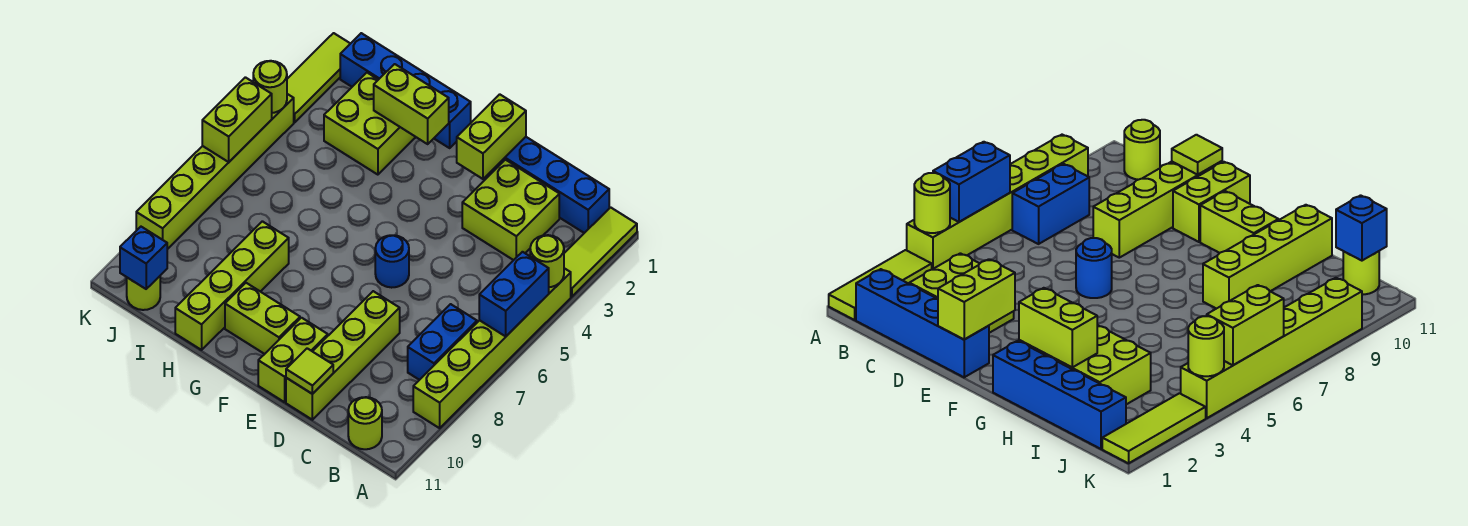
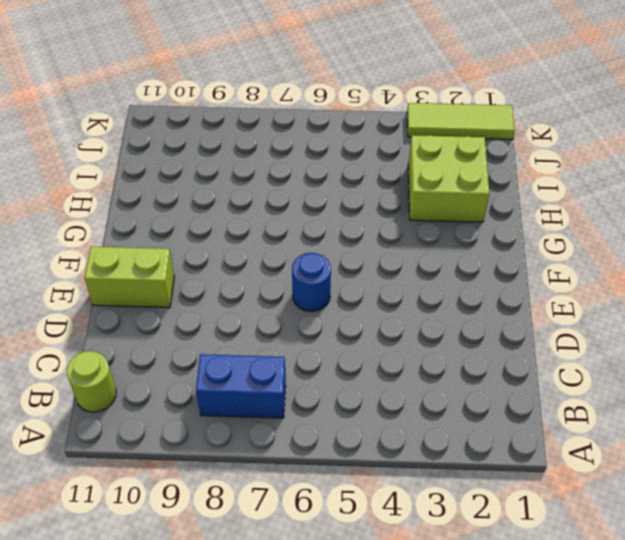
none -> lime 1x3 tile [564,207,637,297]
none -> lime 1x6 brick [413,268,571,428]
none -> blue 1x4 brick [489,137,609,233]

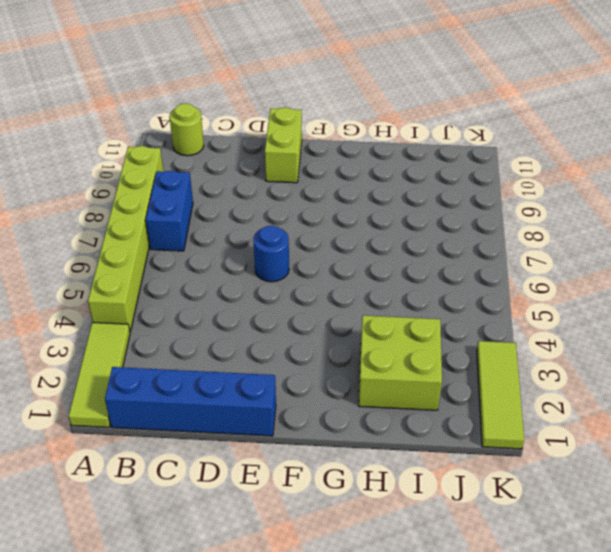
none -> lime 2x2 brick [462,160,559,260]
none -> lime 1x4 brick [286,291,400,420]
none -> lime 1x2 brick [225,283,300,354]

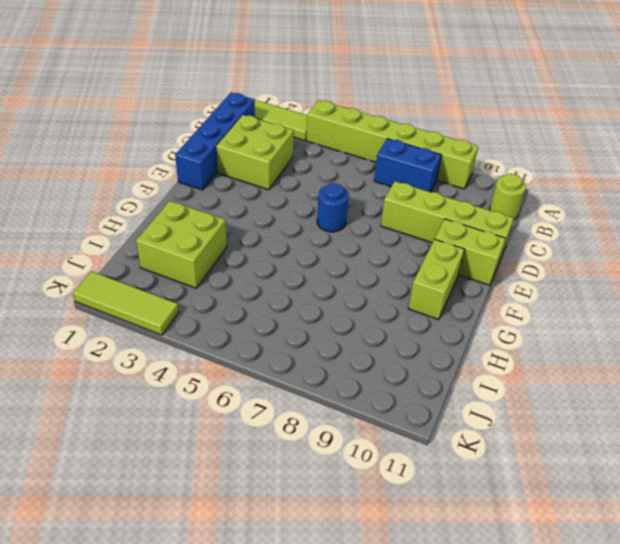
none -> blue 1x4 brick [340,33,471,148]
none -> lime 1x4 brick [175,221,289,350]
none -> lime 1x1 round brick [127,276,160,310]

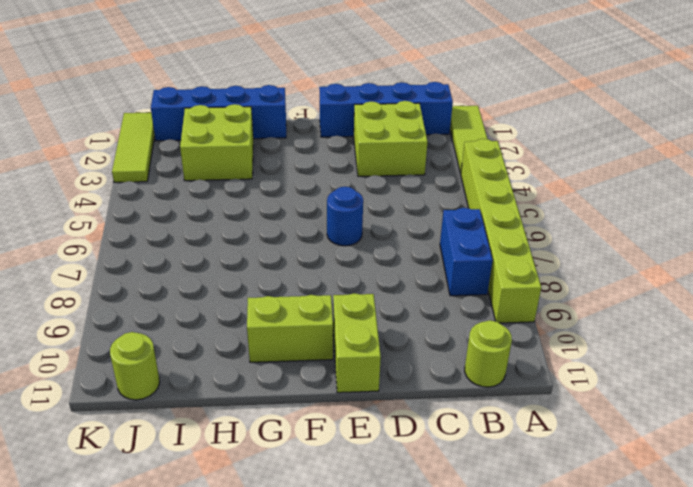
none -> lime 1x4 brick [286,291,400,420]
none -> lime 1x4 brick [175,221,289,350]
none -> lime 1x6 brick [136,94,294,249]

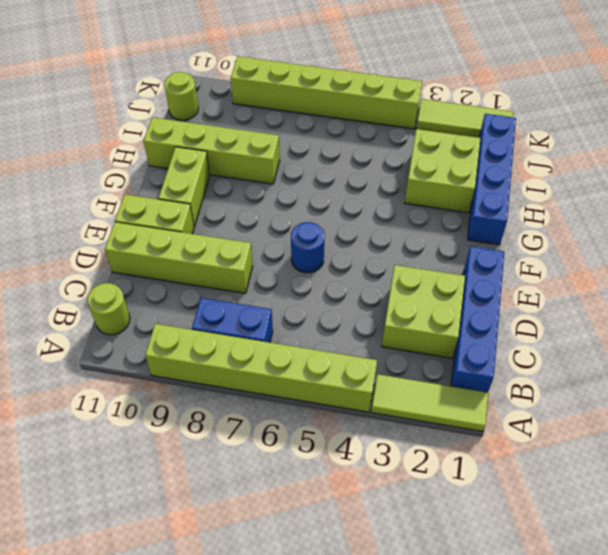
none -> lime 1x1 round brick [530,235,564,287]
none -> blue 1x2 brick [479,252,549,336]
none -> lime 1x1 tile [286,348,333,394]

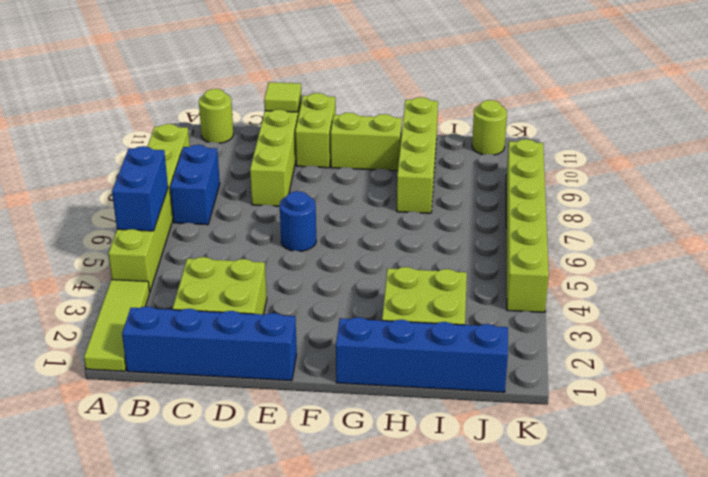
none -> lime 1x3 tile [287,33,350,122]
none -> lime 1x1 round brick [530,235,564,287]
none -> lime 1x2 brick [457,94,526,179]

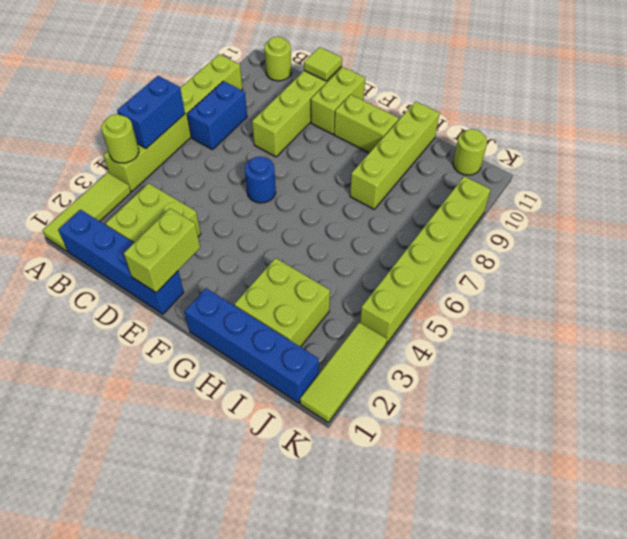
none -> lime 1x2 brick [374,64,449,144]
none -> blue 1x1 brick [120,227,167,289]
none -> lime 1x1 round brick [253,61,287,113]

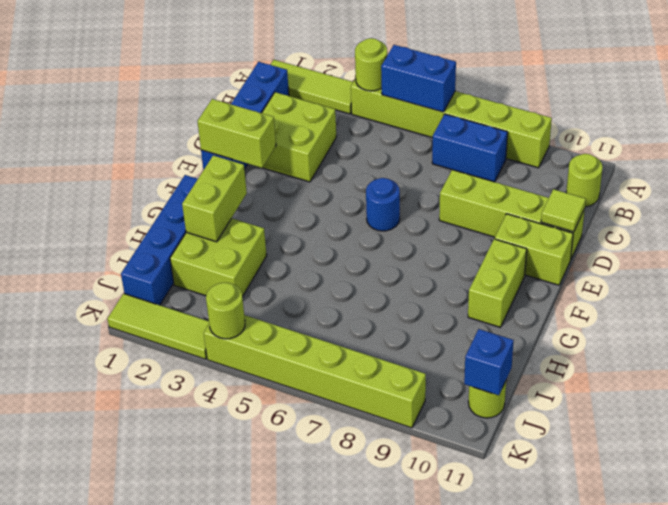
none -> lime 1x4 brick [175,221,289,350]
none -> lime 1x2 brick [202,77,272,162]

